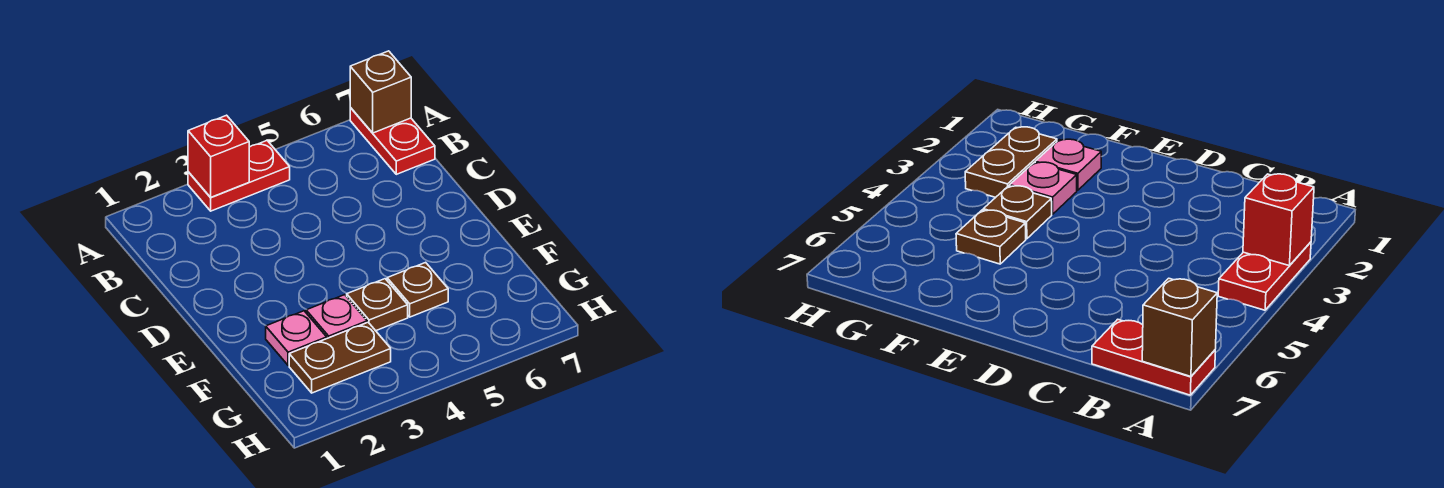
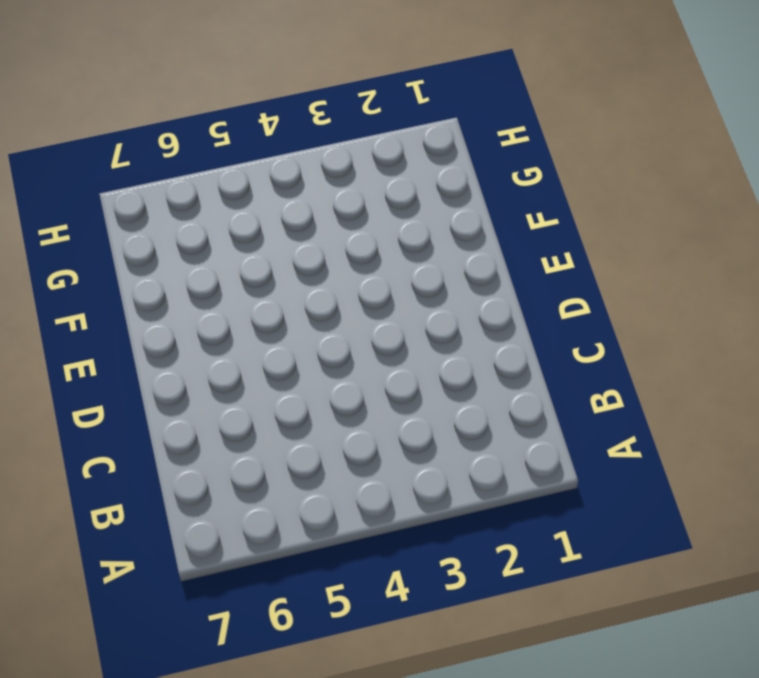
none -> red 1x2 plate [188,141,290,211]
none -> red 1x2 plate [350,108,435,174]

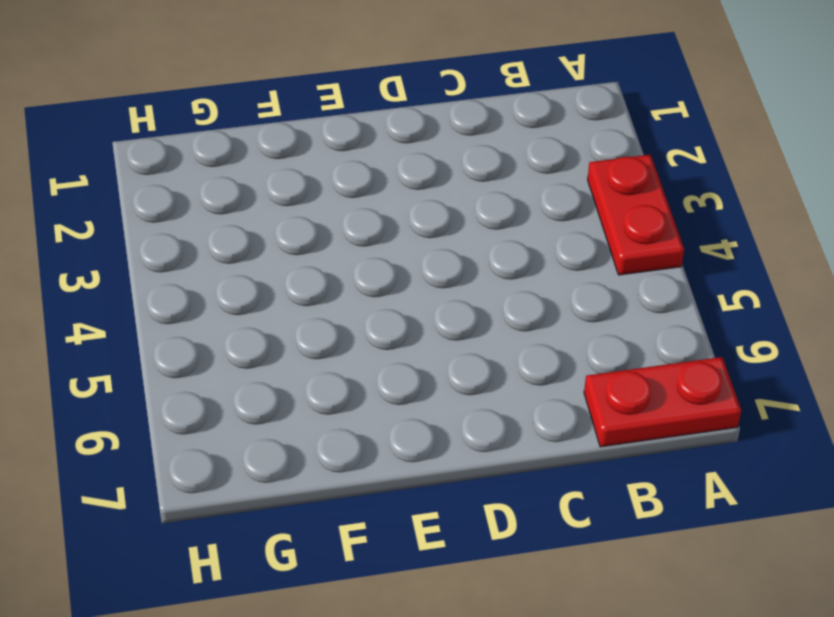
none -> pink 1x1 plate [266,311,327,365]
none -> pink 1x1 plate [306,295,367,338]

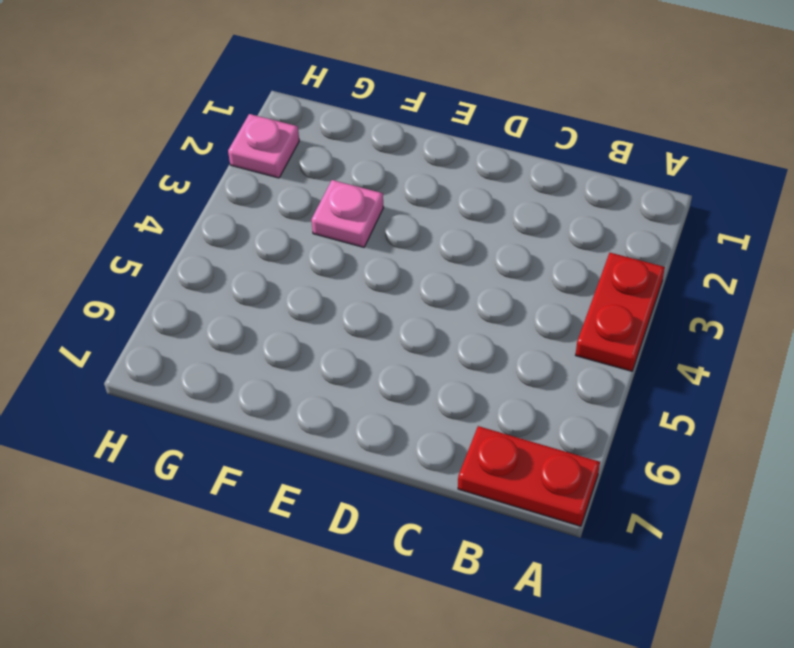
pink 1x1 plate [228,114,299,178] -> pink 1x1 plate moved to [266,311,327,365]
none -> brown 1x1 plate [347,279,408,331]
none -> brown 1x1 plate [387,262,448,317]

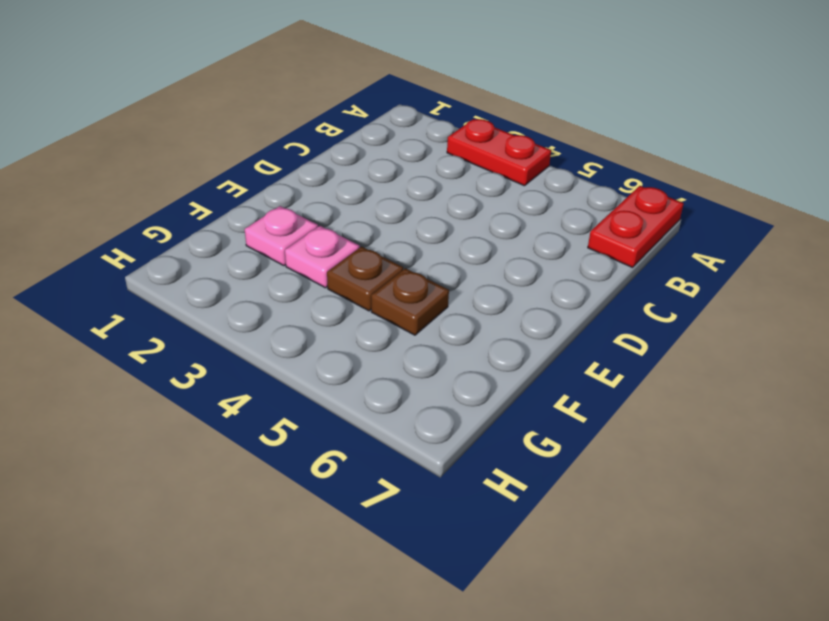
none -> brown 1x2 plate [289,322,391,393]
none -> red 1x1 brick [188,115,249,197]

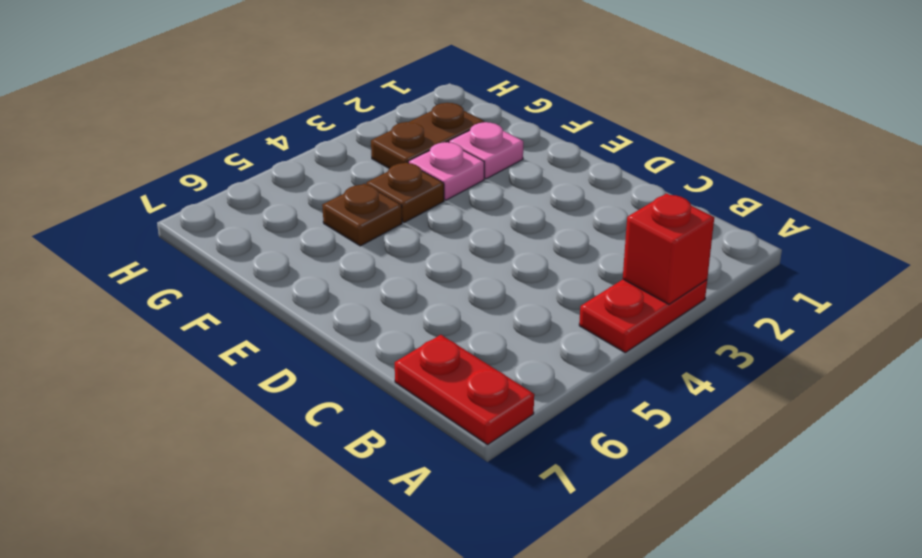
none -> brown 1x1 brick [350,51,411,133]

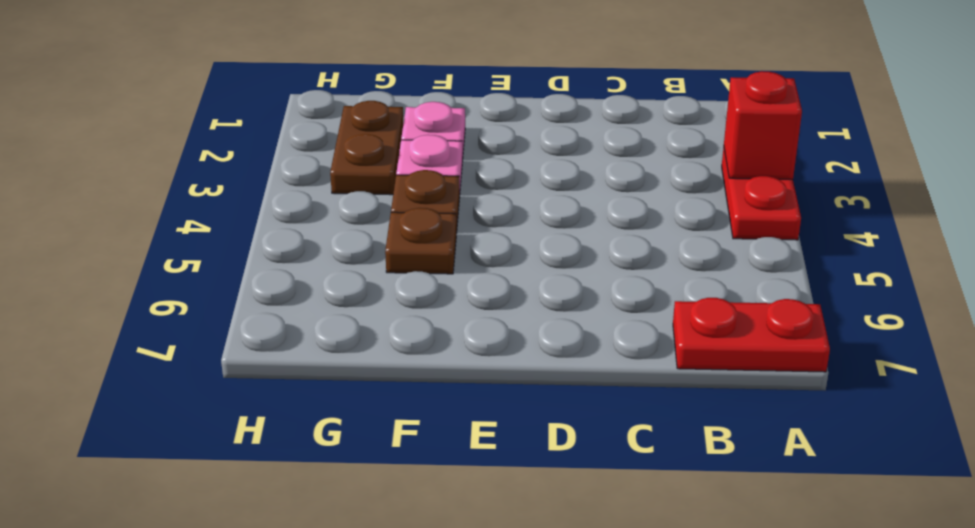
none -> brown 1x1 brick [350,51,411,133]

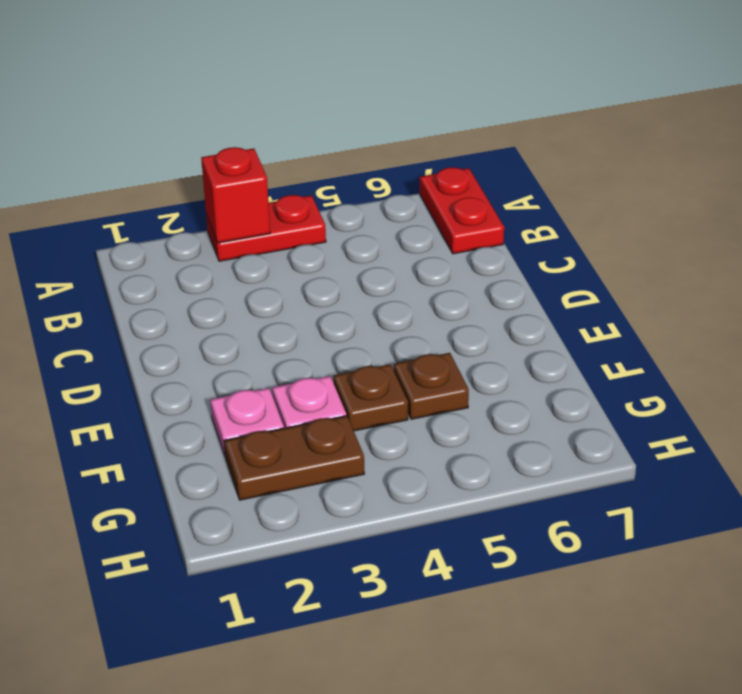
none -> brown 1x1 brick [350,51,411,133]

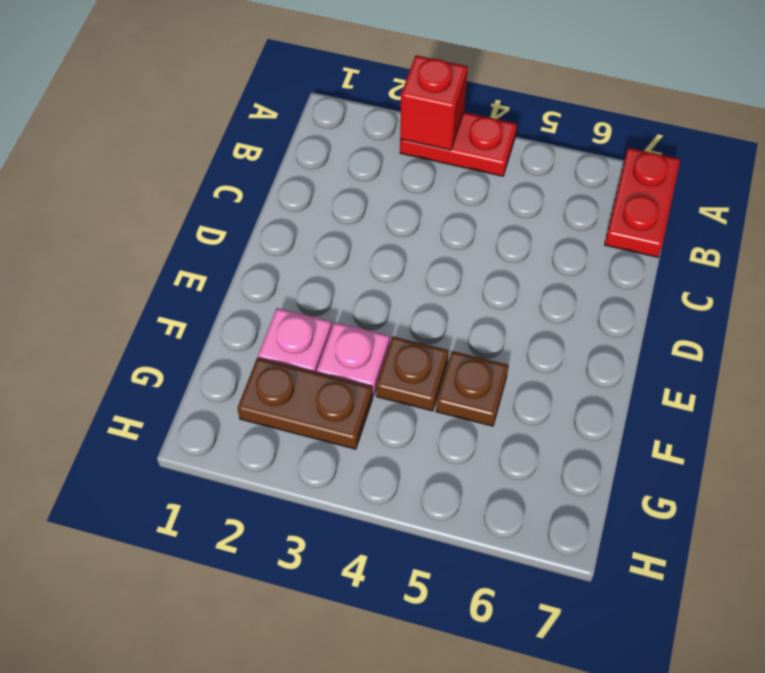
none -> brown 1x1 brick [350,51,411,133]

